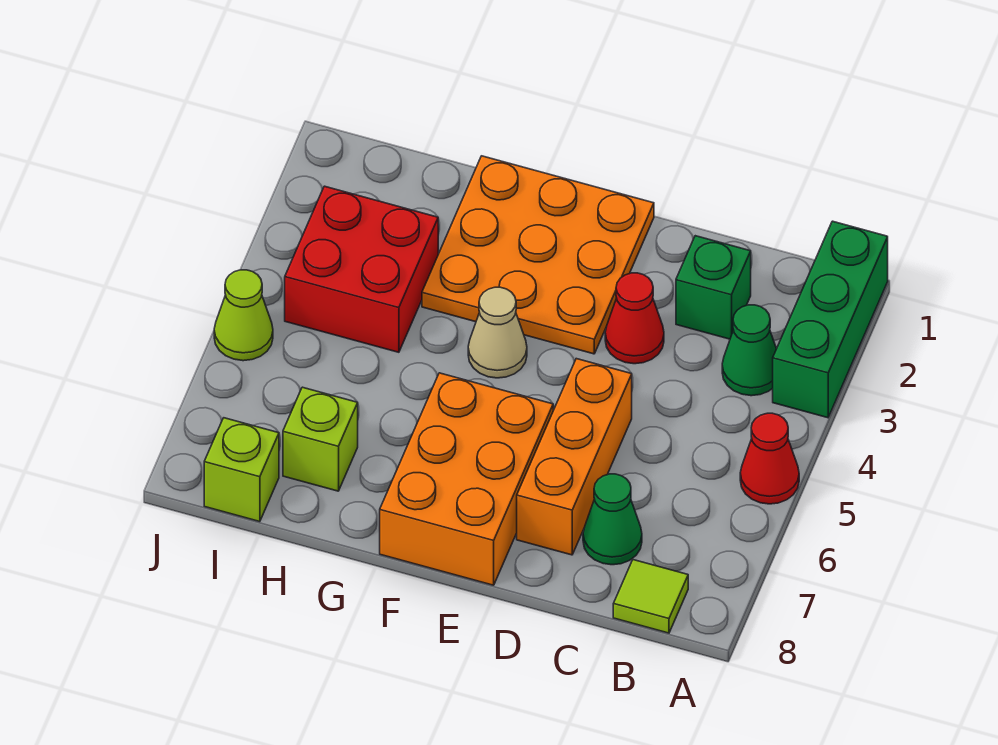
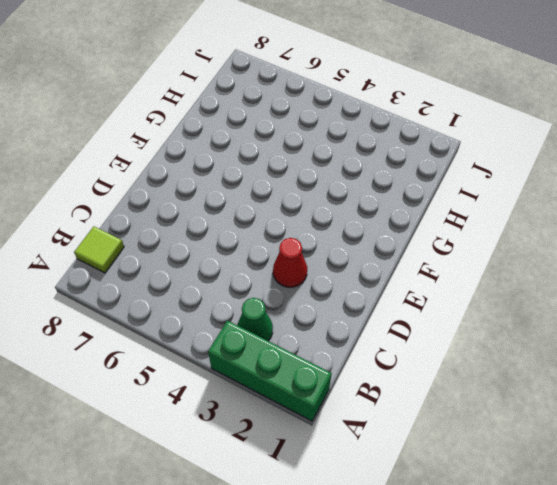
none -> red 1x1 cone [740,413,799,504]
none -> green 1x1 brick [676,236,751,339]
none -> green 1x1 cone [583,474,642,565]

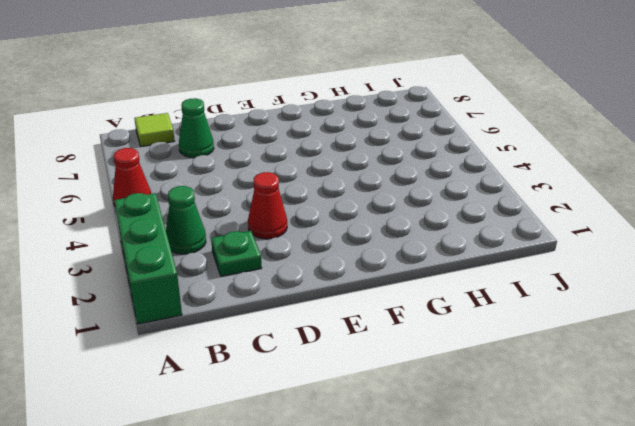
green 1x1 plate [211,231,262,276] -> green 1x1 brick [676,236,751,339]
none -> orange 1x3 brick [517,359,632,555]
none -> orange 3x3 plate [422,156,654,354]
none -> orange 2x3 brick [380,373,553,585]

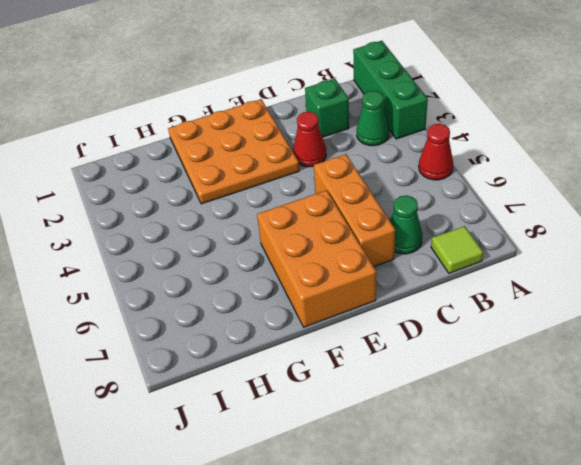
none -> tan 1x1 cone [468,287,527,378]
none -> red 2x2 brick [285,186,438,352]
none -> lime 1x1 brick [283,387,358,491]

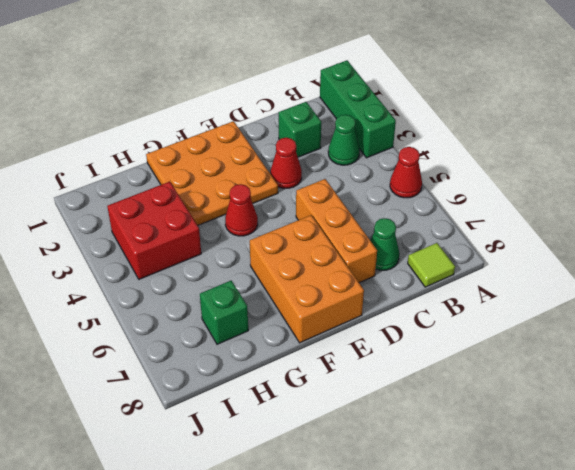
red 1x1 cone [225,184,258,236] -> tan 1x1 cone [468,287,527,378]
green 1x1 brick [200,280,248,344] -> lime 1x1 brick [283,387,358,491]
none -> lime 1x1 brick [204,418,279,522]
none -> lime 1x1 cone [214,270,273,361]

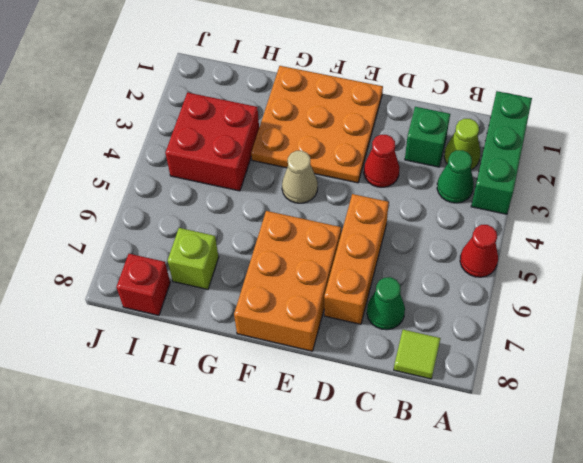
lime 1x1 cone [444,119,480,170] -> lime 1x1 cone moved to [214,270,273,361]
red 1x1 brick [116,254,170,316] -> lime 1x1 brick [204,418,279,522]

